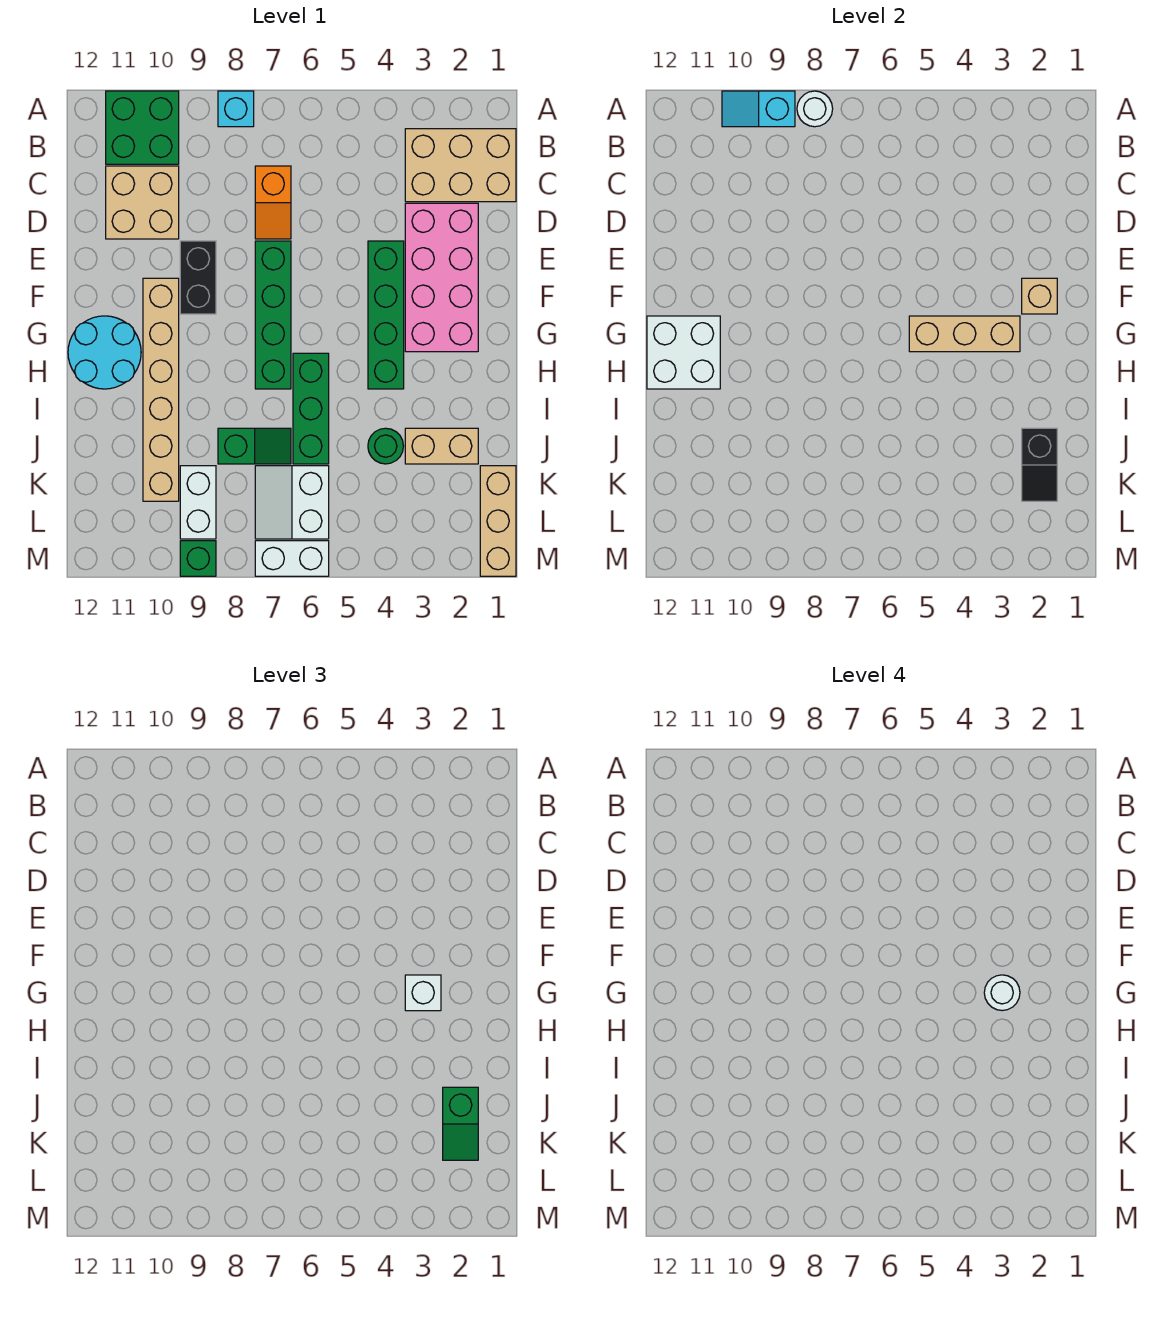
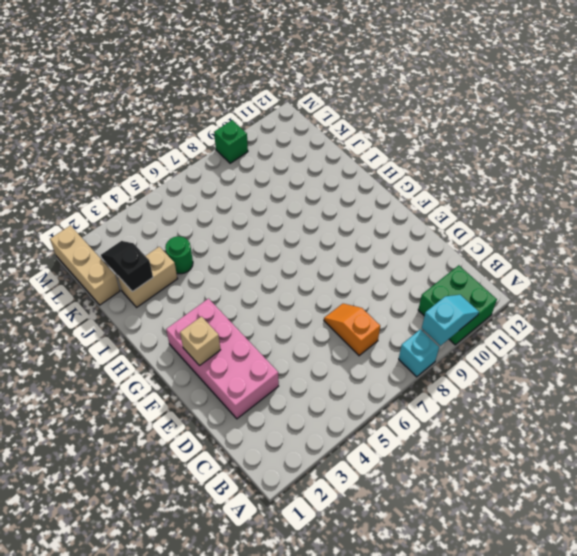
none -> tan 2x3 brick [405,129,516,202]
none -> tan 2x2 brick [106,166,179,239]
none -> green 1x4 brick [368,241,404,389]

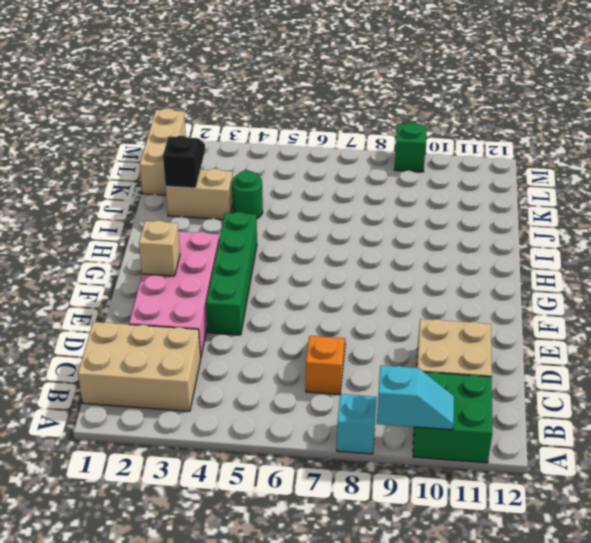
none -> green 1x4 brick [255,241,291,389]
none -> black 1x2 brick [180,241,216,314]
none -> tan 1x6 brick [143,278,179,501]

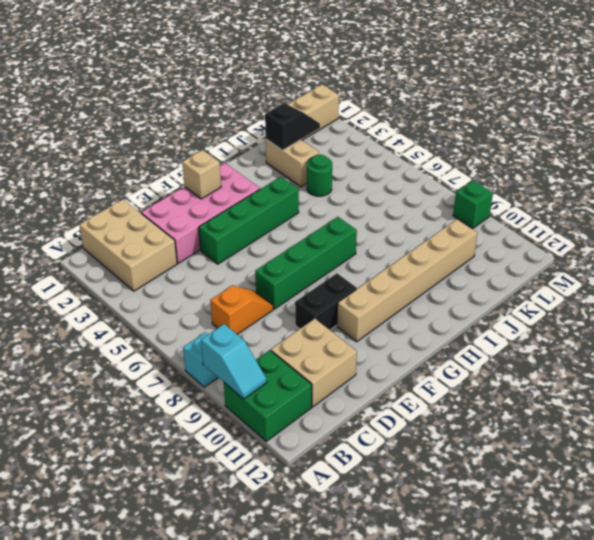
none -> cyan 2x2 round brick [68,316,141,389]
none -> green 1x3 brick [293,353,329,464]
none -> green 1x2 slope [218,428,291,464]

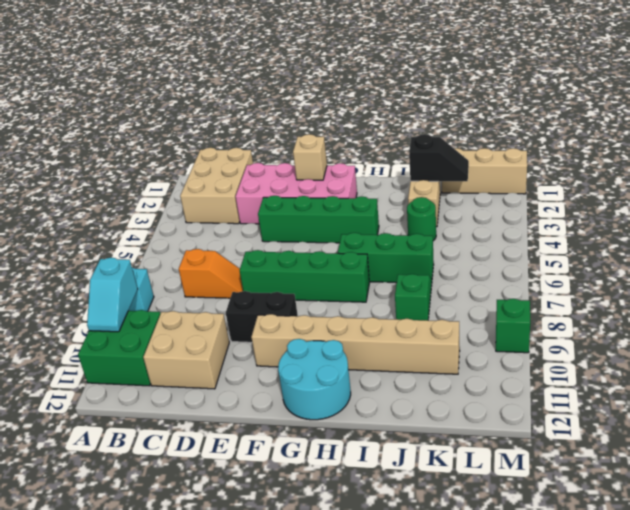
none -> white 2x2 slope [255,466,329,539]
none -> white 1x2 brick [180,466,216,539]
none -> white 1x2 brick [255,541,329,576]

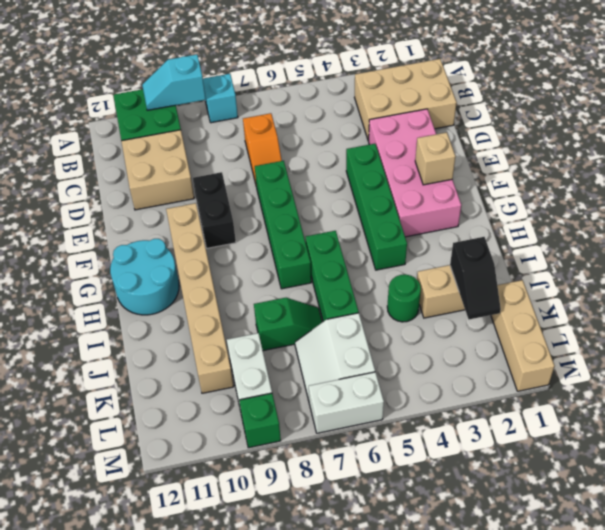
none -> white 1x1 round brick [797,91,833,127]
none -> tan 1x3 brick [909,316,1020,352]
none -> white 2x2 brick [647,316,720,389]

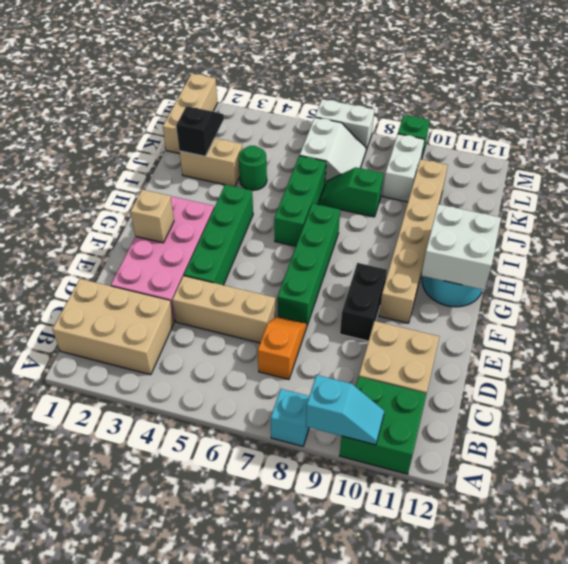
tan 1x3 brick [172,276,276,343] -> tan 1x3 brick moved to [909,316,1020,352]
none -> white 1x1 round brick [797,91,833,127]
none -> white 1x1 brick [405,975,441,1011]
none -> green 1x2 slope [443,1087,478,1160]

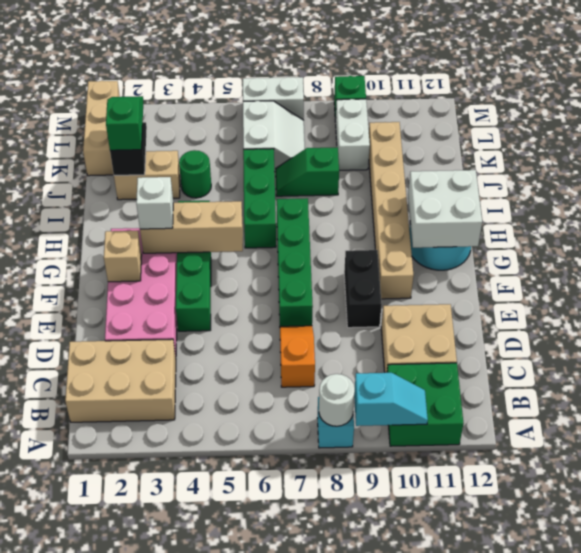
none -> white 1x1 round brick [984,975,1020,1011]

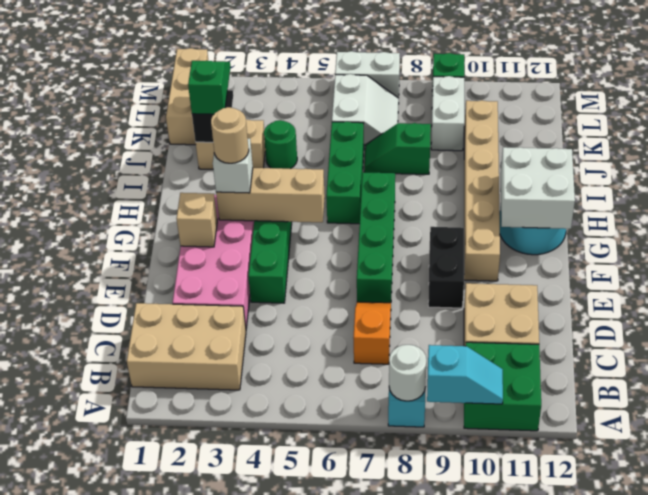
tan 1x1 round brick [211,107,249,163] -> white 1x1 round brick [984,975,1020,1011]

